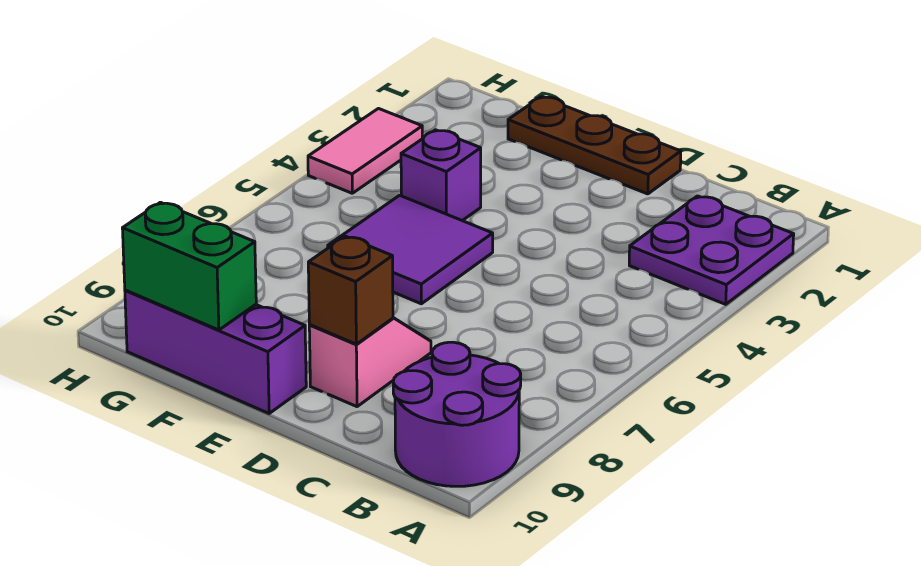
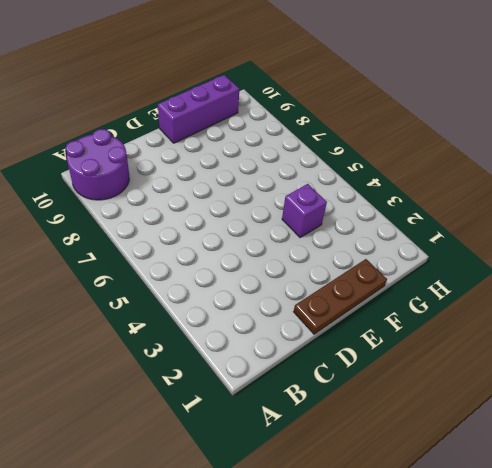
none -> purple 2x2 plate [629,196,794,304]
none -> pink 1x2 slope [309,318,431,407]

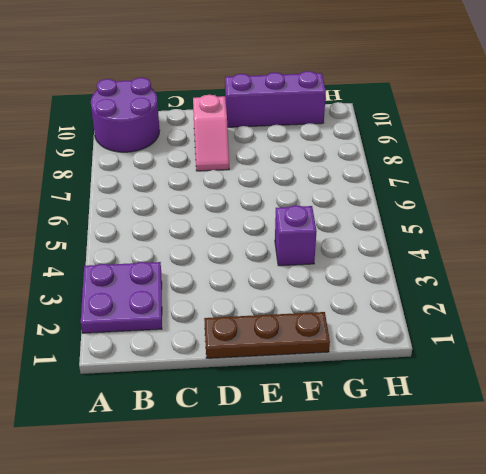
none -> purple 2x2 tile [328,195,493,304]
none -> pink 1x2 tile [308,109,422,193]

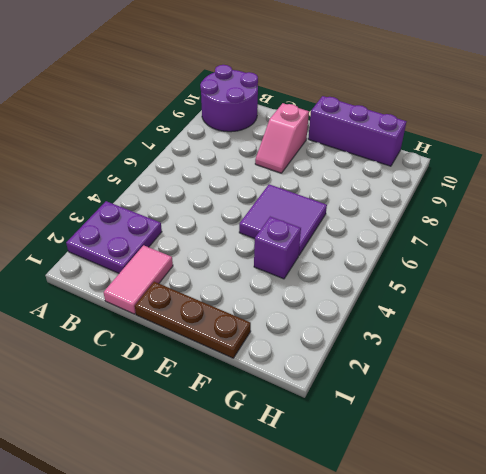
pink 1x2 tile [103,245,173,314] -> pink 1x2 tile moved to [308,109,422,193]
none -> brown 1x1 brick [308,236,393,344]
none -> green 1x2 brick [122,202,256,330]

